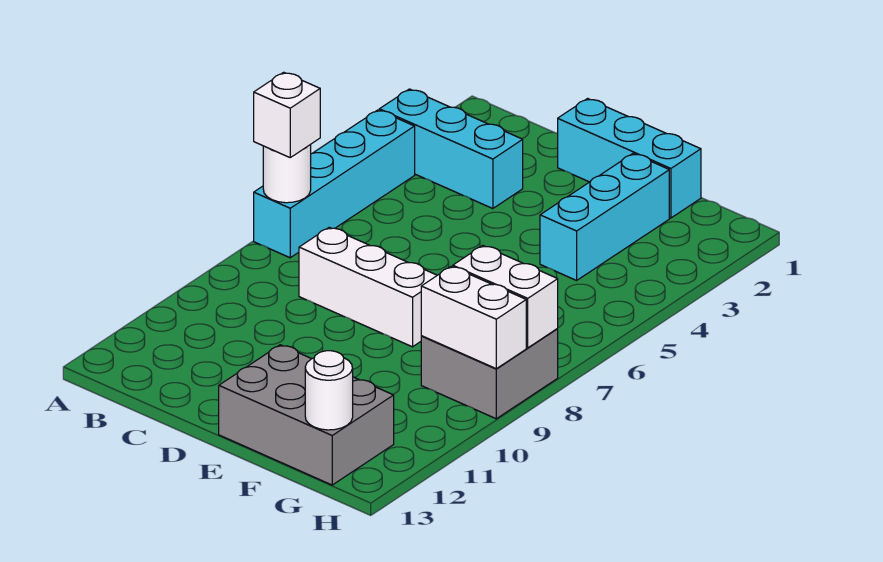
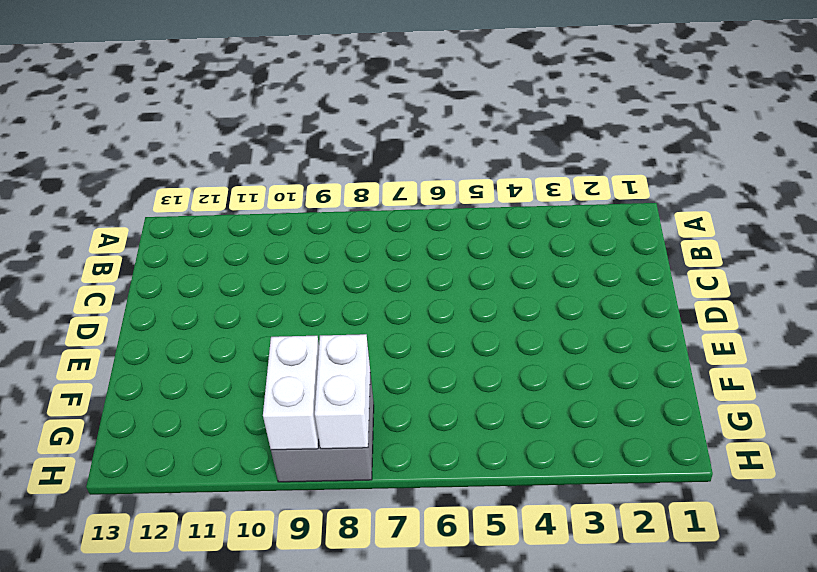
none -> cyan 1x3 brick [379,89,523,209]
none -> cyan 1x4 brick [254,110,415,258]
none -> white 1x3 brick [299,227,437,347]

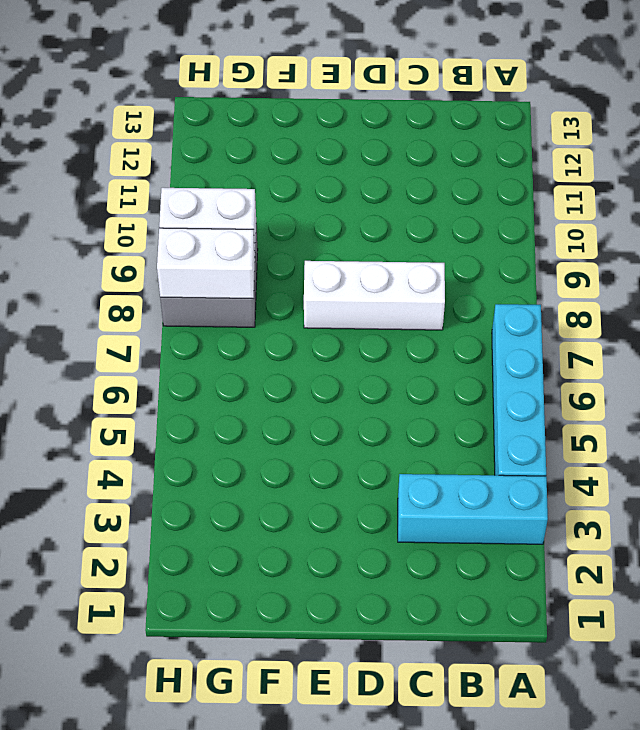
none -> cyan 1x3 brick [558,99,701,218]
none -> grey 2x3 brick [219,345,394,485]
none -> cyan 1x3 brick [540,154,669,280]

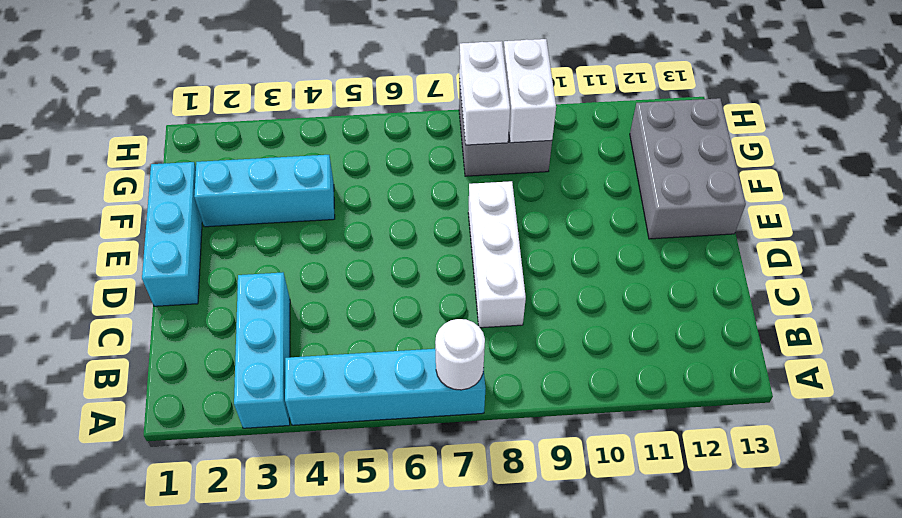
none -> white 1x1 round brick [305,351,353,430]
none -> white 1x1 brick [254,72,320,157]

